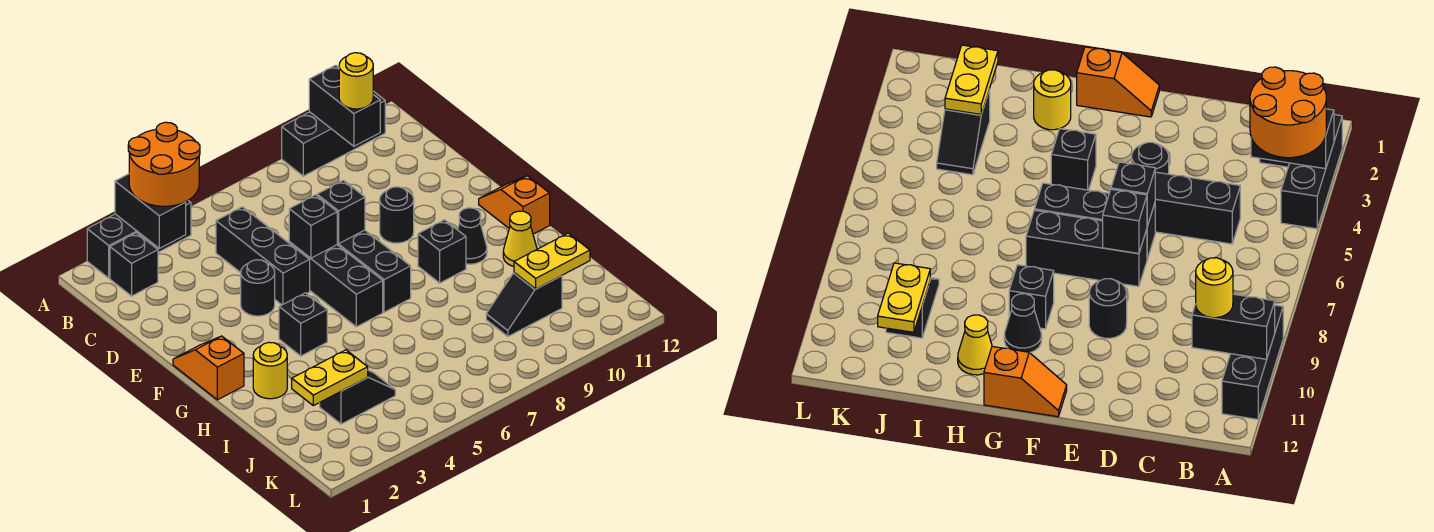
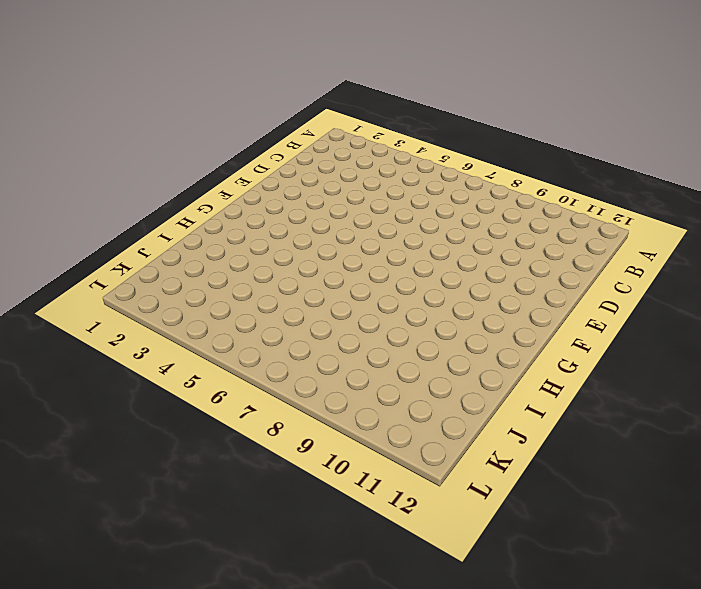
none -> black 1x3 brick [87,201,191,278]
none -> black 1x3 brick [282,91,385,176]
none -> black 1x1 brick [110,233,158,296]

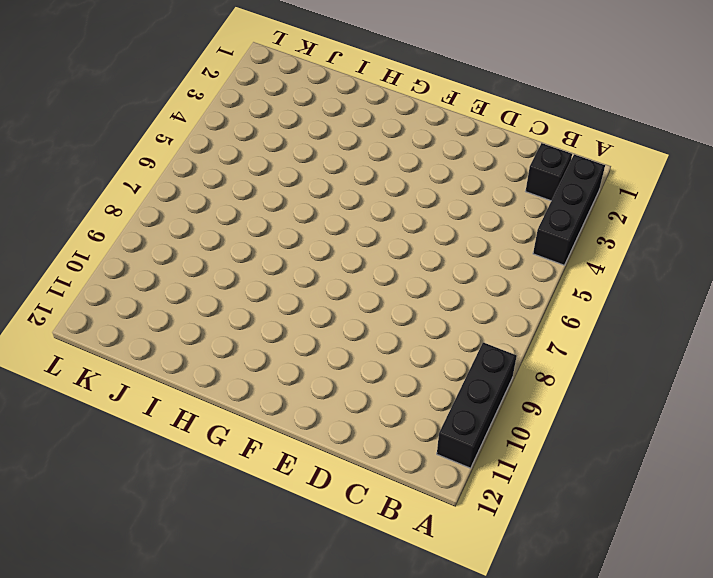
none -> black 1x3 brick [216,207,310,305]
none -> black 1x1 round brick [241,260,275,316]
none -> black 1x3 brick [289,242,383,327]

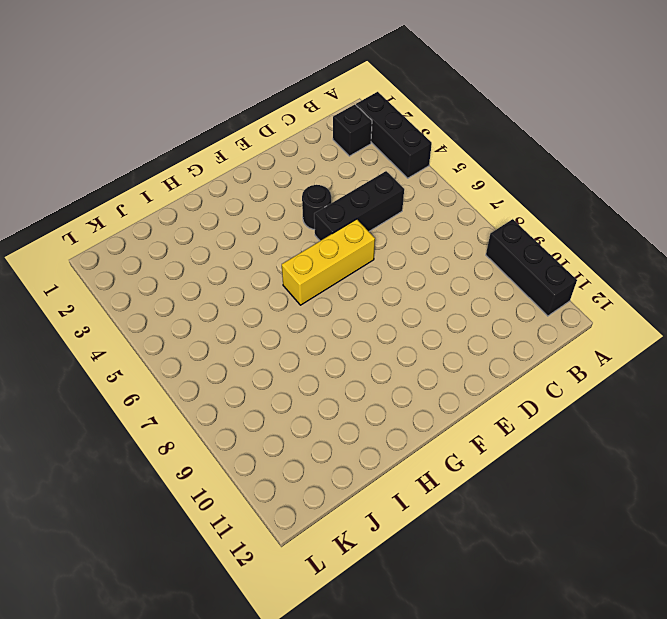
yellow 1x3 brick [282,219,375,305] -> black 1x3 brick [289,242,383,327]
none -> black 1x3 brick [337,230,411,312]
none -> black 1x1 round brick [380,187,414,243]
none -> orange 1x2 slope [173,336,244,400]

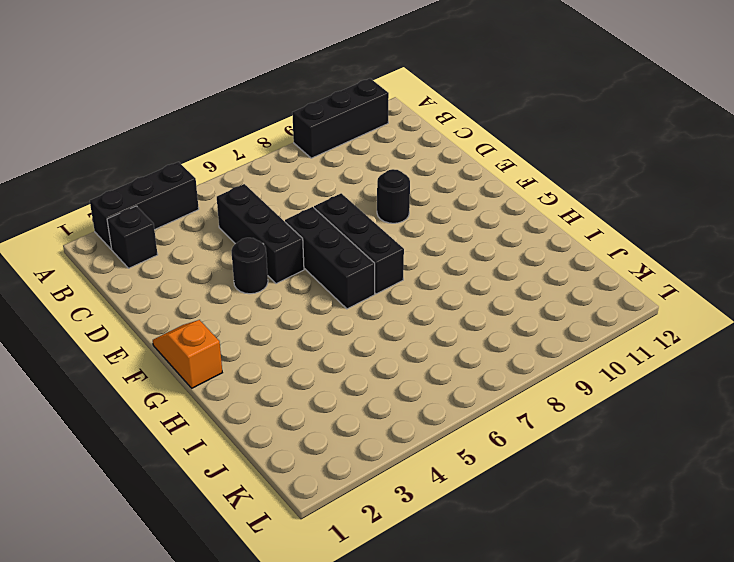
none -> orange 1x2 slope [479,176,550,234]
none -> black 1x1 brick [279,293,327,356]
none -> black 1x1 brick [418,220,466,283]

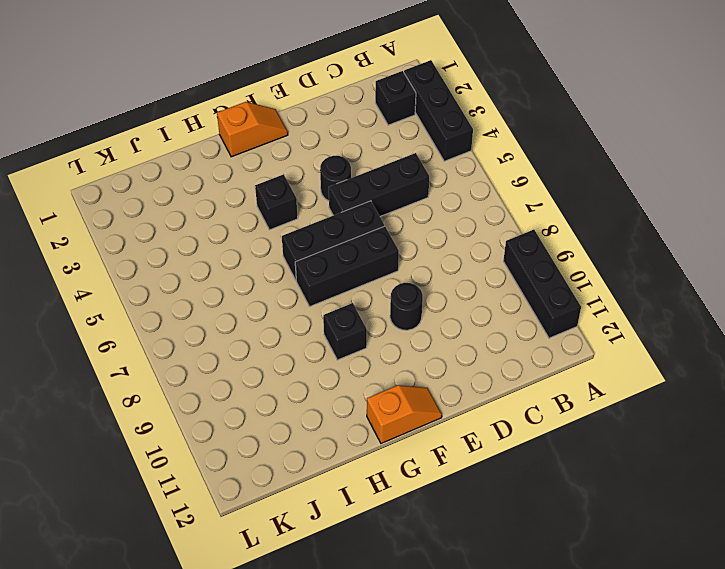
none -> black 1x1 cone [458,208,487,264]
none -> yellow 1x1 round brick [253,342,287,399]
none -> yellow 1x1 cone [503,211,537,266]

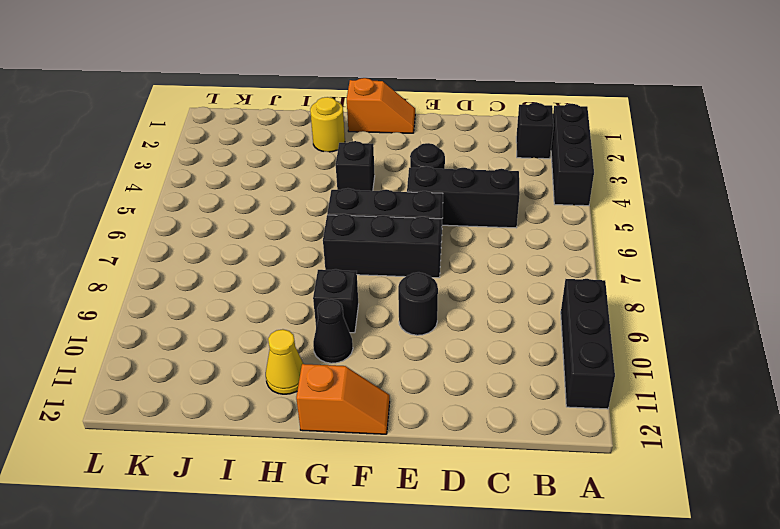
none -> black 1x2 slope [320,370,395,424]
none -> black 1x2 slope [486,273,562,337]
none -> black 1x2 brick [115,174,186,248]

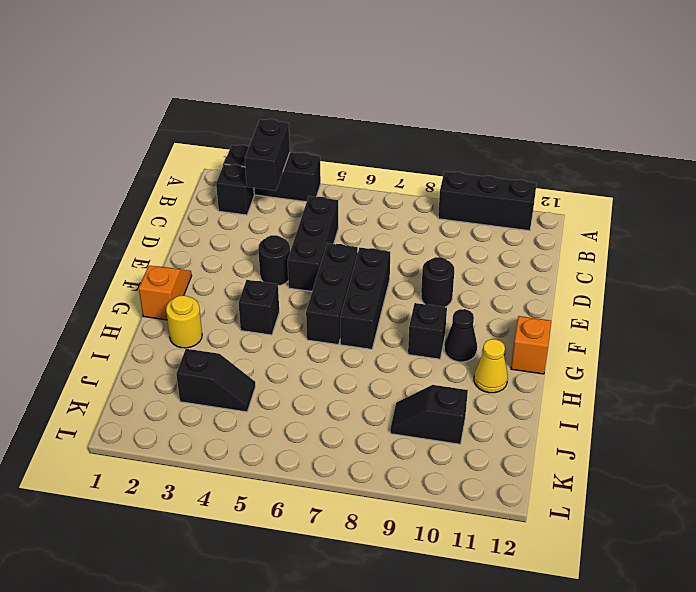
none -> black 1x2 brick [309,65,380,146]
none -> black 1x1 brick [289,195,337,258]
none -> black 1x1 brick [317,180,365,244]

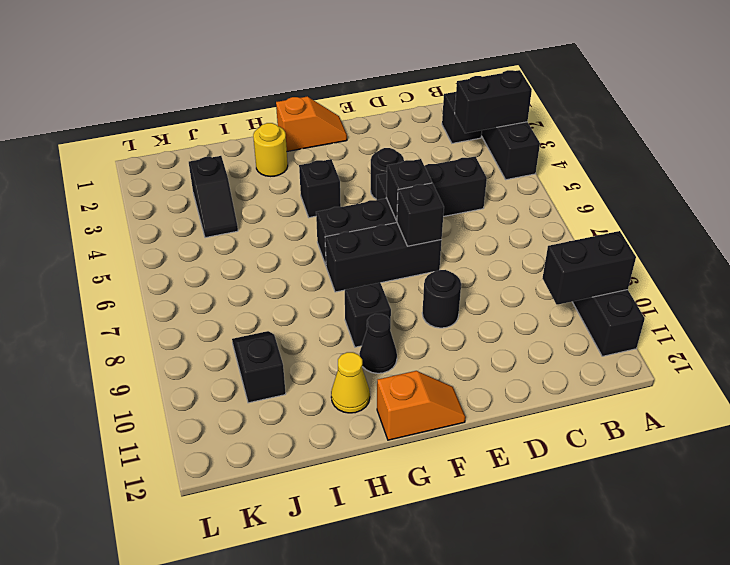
none -> yellow 1x2 plate [292,350,368,406]
none -> yellow 1x2 plate [514,233,590,289]
none -> orange 2x2 round brick [128,122,200,206]

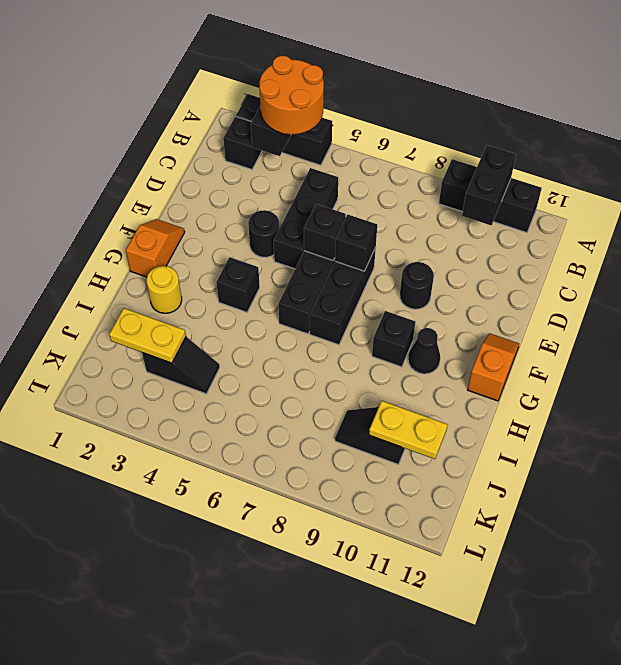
none -> yellow 1x1 cone [503,211,537,266]
none -> yellow 1x1 round brick [339,53,373,109]

